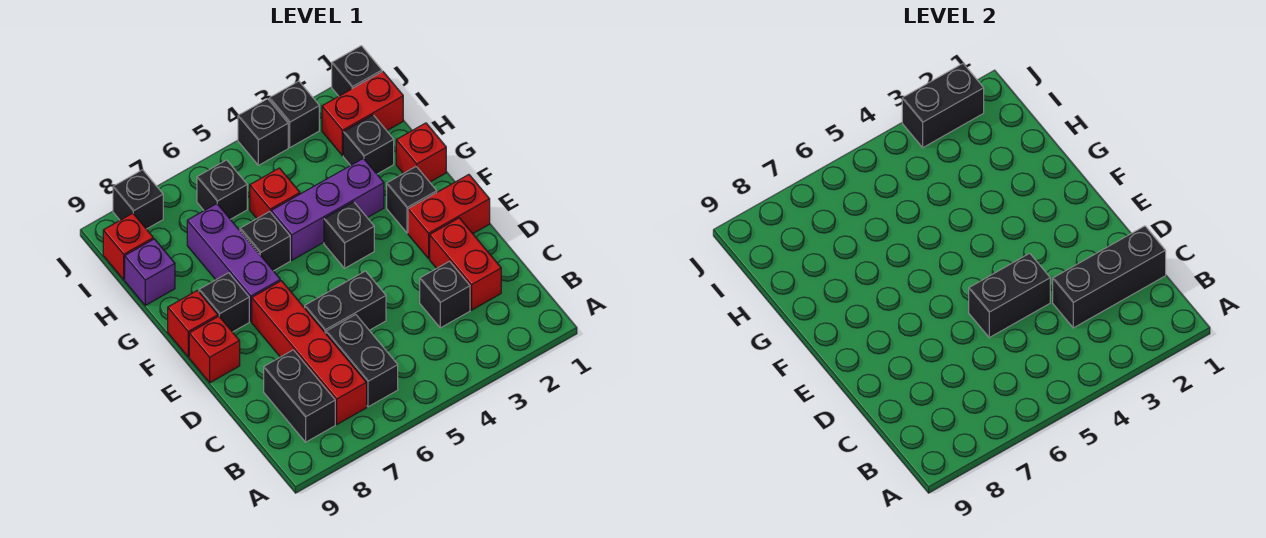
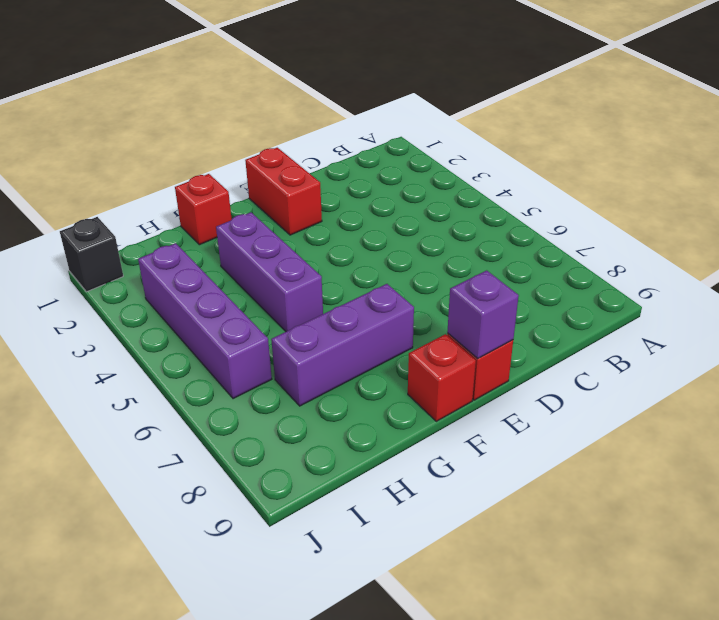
purple 1x1 brick [447,270,519,359] -> purple 1x1 brick moved to [125,239,175,305]
purple 1x4 brick [138,243,272,399] -> black 1x1 brick [197,160,247,219]
none -> black 1x2 brick [326,315,398,407]
none -> red 1x4 brick [252,281,367,424]
none -> black 1x2 brick [264,350,335,442]

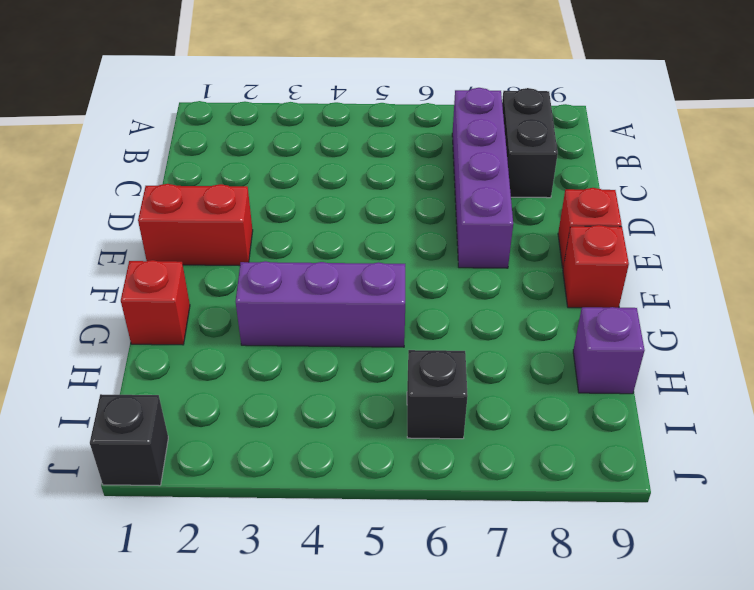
purple 1x4 brick [452,88,513,268] -> red 1x4 brick [252,281,367,424]
none -> black 1x2 brick [326,315,398,407]
none -> red 1x2 brick [430,218,501,310]
none -> black 1x1 brick [420,261,470,328]

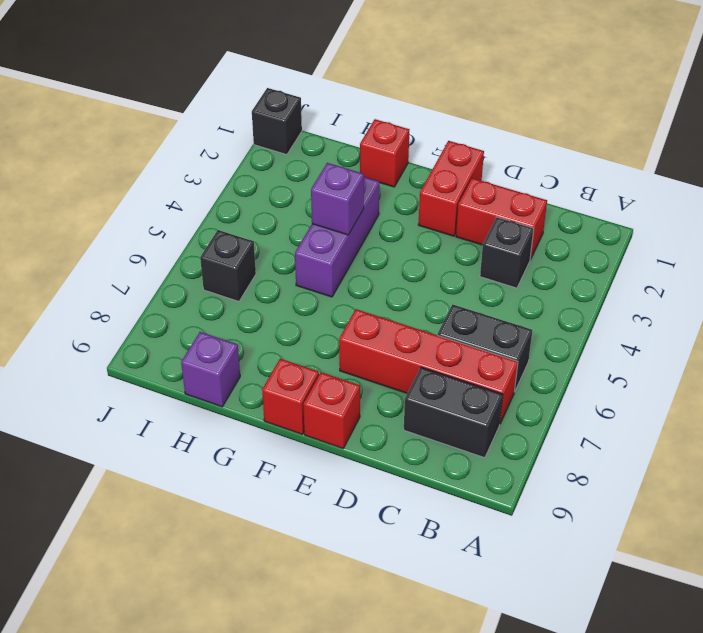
purple 1x1 brick [311,163,364,235] -> none
none -> black 1x2 brick [305,271,386,333]
none -> black 1x1 brick [387,166,437,233]
none -> black 1x1 brick [324,202,374,268]

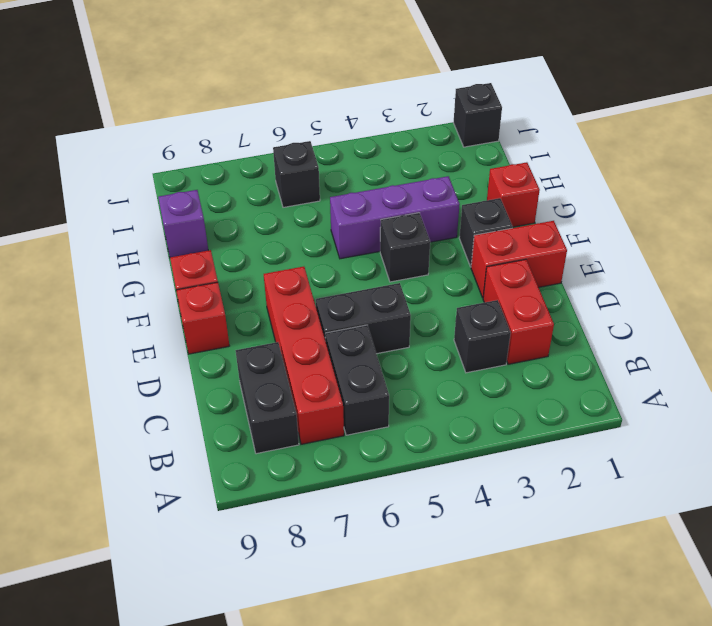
none -> purple 1x3 brick [187,204,280,321]
none -> black 1x1 brick [199,273,249,332]
none -> black 1x1 brick [240,212,290,271]

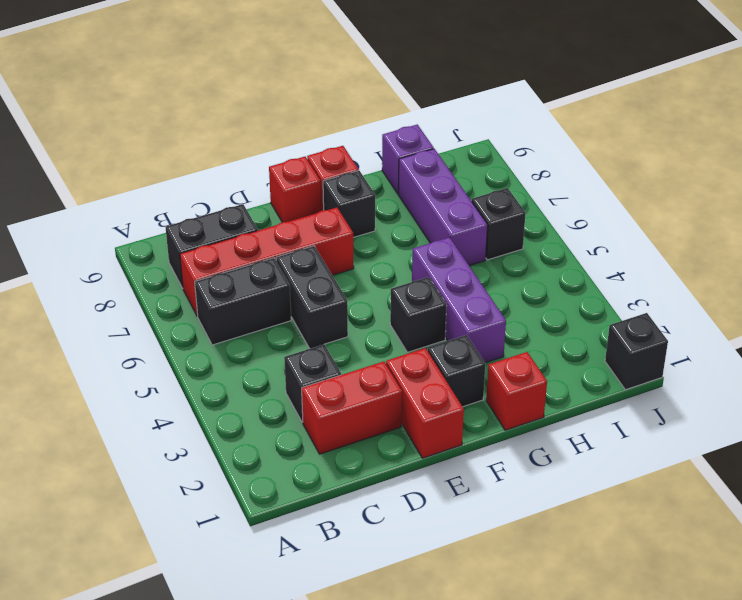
purple 1x3 brick [398,149,487,266] -> purple 1x3 brick turned to [187,204,280,321]
none -> black 1x1 brick [240,212,290,271]
none -> black 1x1 brick [343,115,394,174]
none -> red 1x1 brick [250,168,300,218]

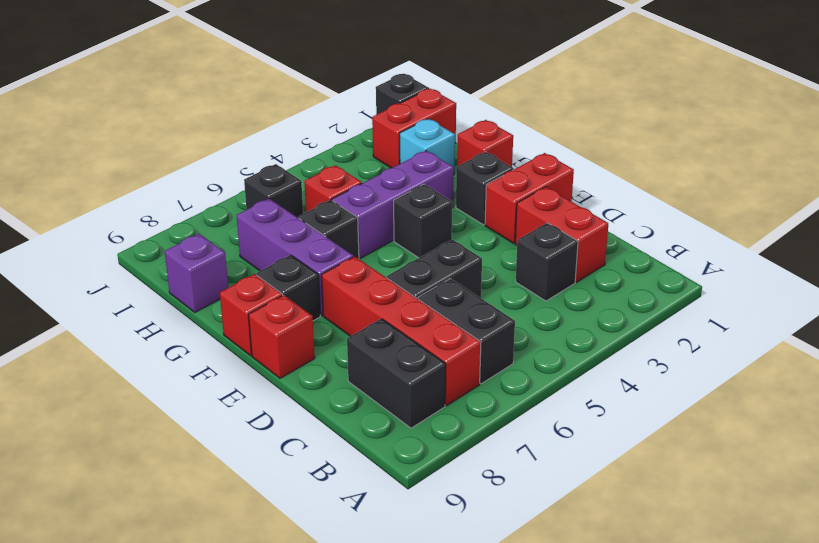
cyan 1x1 brick [400,119,455,167] -> black 1x1 brick [343,115,394,174]
none -> red 1x1 brick [103,213,153,280]
none -> black 1x1 brick [269,81,319,147]
none -> black 1x1 brick [238,99,288,165]

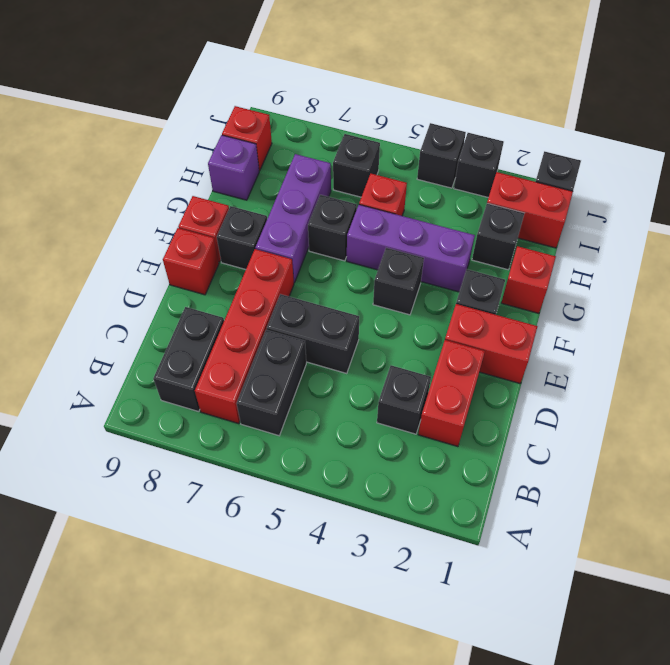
none -> black 1x1 brick [113,170,163,229]
none -> black 1x3 brick [1053,226,1166,328]
none -> black 1x2 brick [969,253,1050,338]

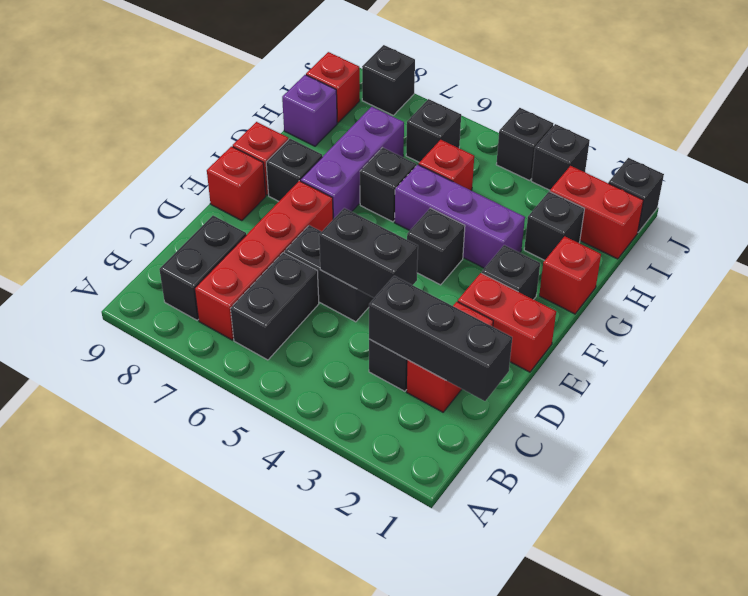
none -> black 1x2 brick [902,64,984,147]

